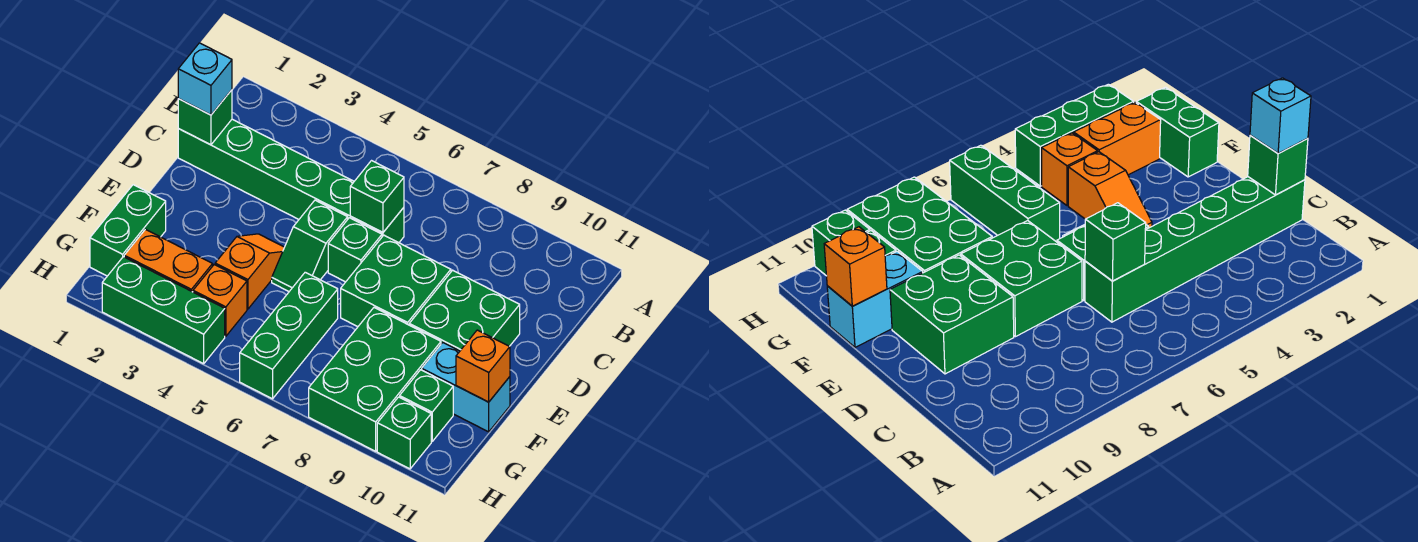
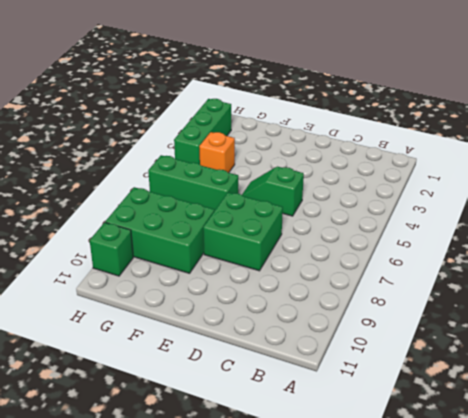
none -> green 1x6 brick [178,119,404,243]
none -> green 1x1 brick [328,218,382,282]
none -> green 2x2 brick [409,270,520,351]

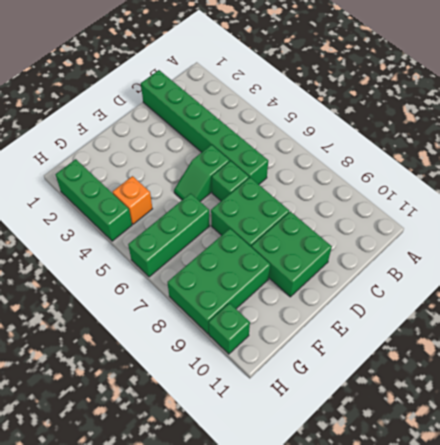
none -> orange 1x2 slope [215,234,284,309]
none -> green 1x2 brick [90,185,166,276]
none -> cyan 1x2 brick [422,343,510,432]

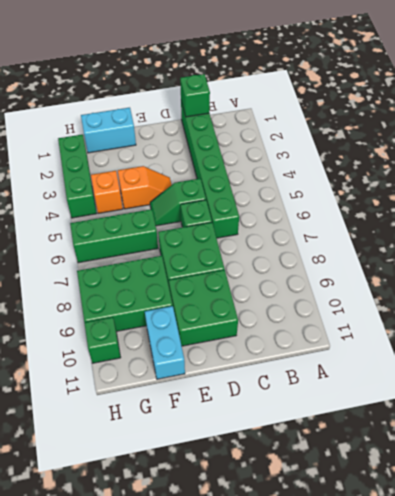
cyan 1x2 brick [81,108,136,153] -> green 1x2 brick [90,185,166,276]
none -> orange 1x2 brick [124,230,213,292]
none -> green 1x1 brick [400,370,453,441]
none -> green 1x1 brick [350,161,404,232]

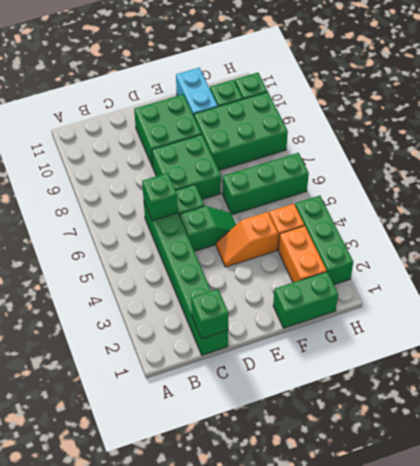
none -> orange 1x1 brick [456,330,510,402]
none -> cyan 1x1 brick [178,43,232,115]

